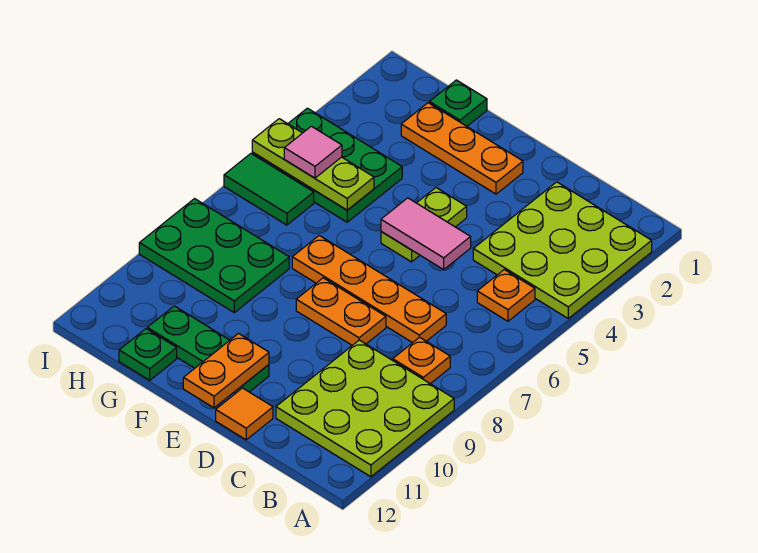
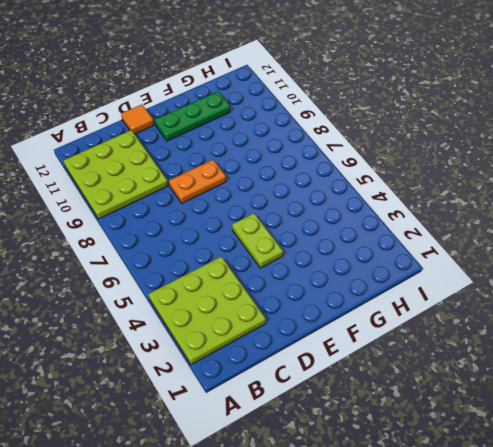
none -> orange 1x1 plate [477,270,535,321]
none -> orange 1x1 plate [393,337,450,384]
none -> orange 1x4 plate [292,236,446,343]

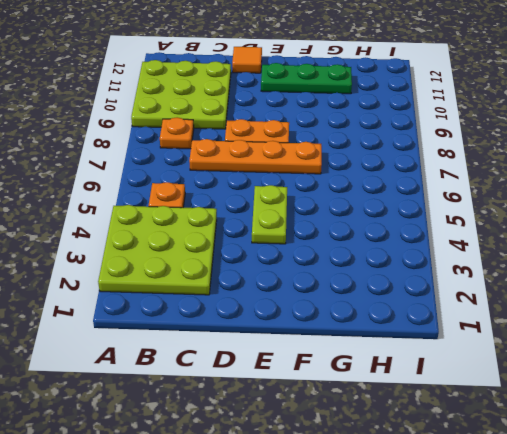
none -> orange 1x3 plate [401,103,523,194]
none -> green 1x1 plate [429,80,487,126]
none -> green 2x3 plate [252,108,402,222]

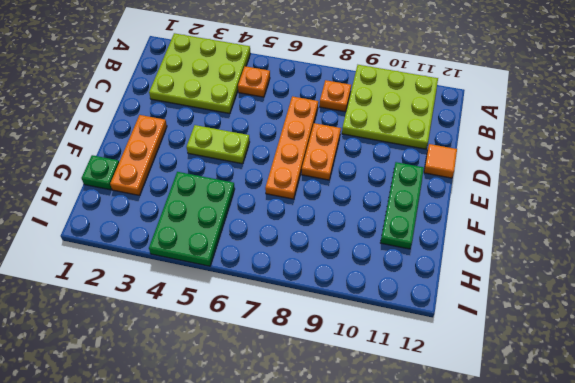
none -> green 2x3 plate [139,199,289,313]
none -> green 1x1 plate [119,329,177,380]
none -> green 1x2 tile [224,154,314,225]

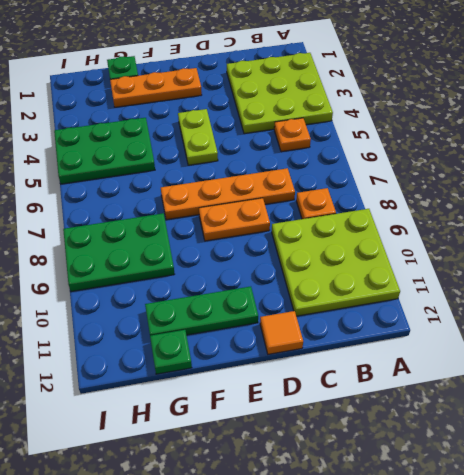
none -> green 1x2 tile [224,154,314,225]
none -> pink 1x2 tile [381,198,471,269]
none -> orange 1x2 plate [183,334,269,408]

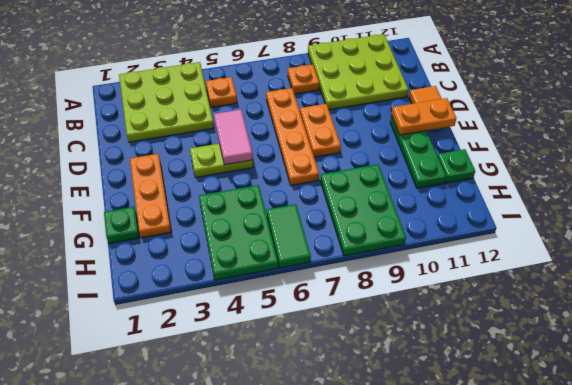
none -> lime 1x3 plate [252,119,374,210]
none -> pink 1x1 tile [284,126,342,178]

